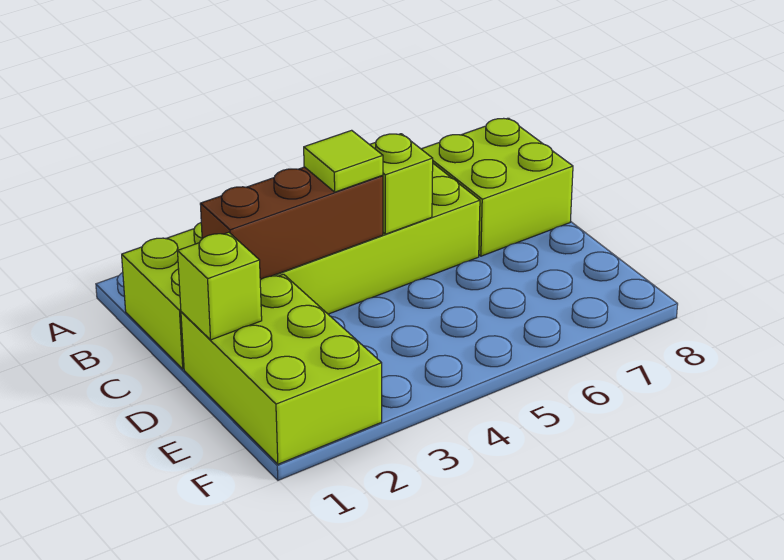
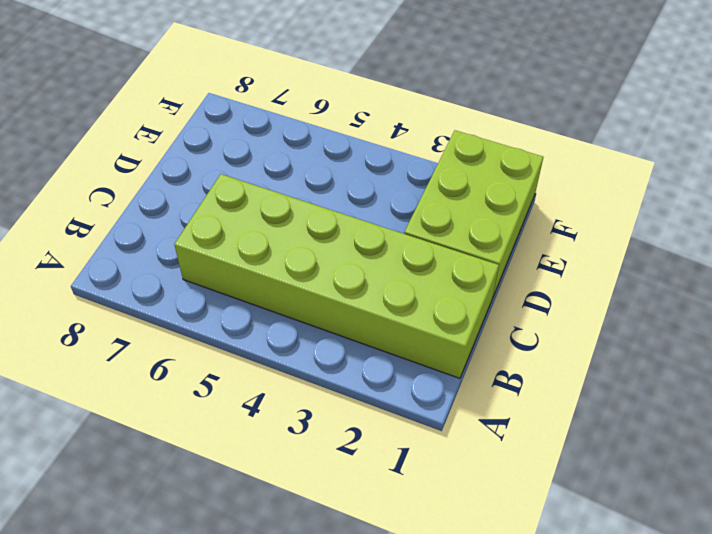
none -> lime 2x2 brick [422,118,573,256]
none -> brown 1x3 brick [200,167,383,280]

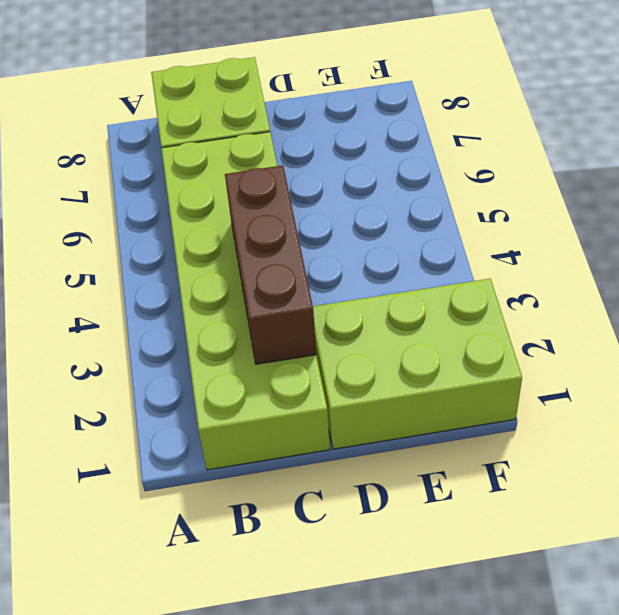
none -> lime 1x1 brick [369,134,433,234]
none -> lime 1x1 brick [178,232,262,340]

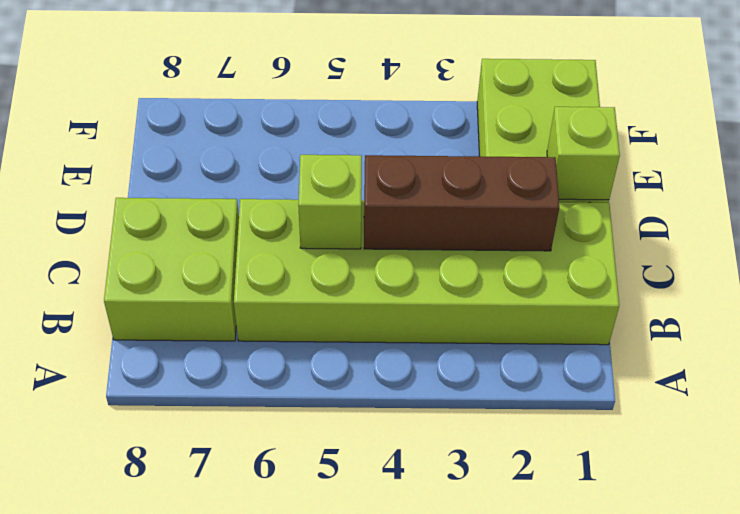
none -> lime 1x1 tile [304,130,383,192]

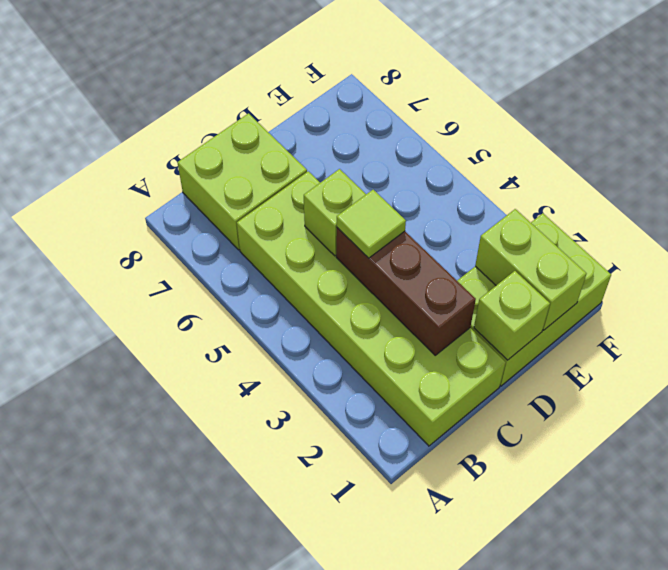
lime 1x2 brick [475,209,587,330] -> none

